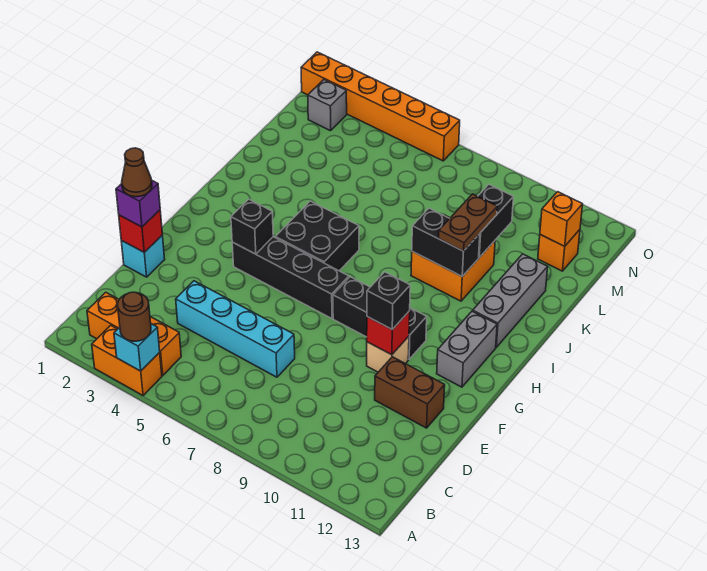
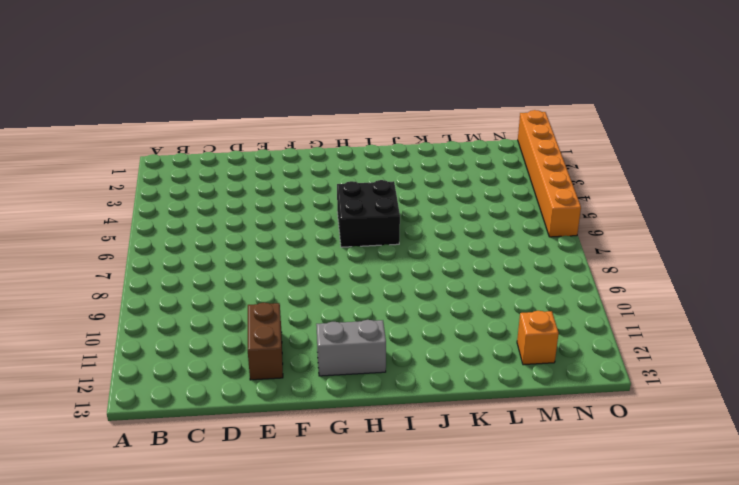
none -> orange 1x2 brick [92,325,162,395]
none -> orange 1x3 brick [87,292,181,375]
none -> cyan 1x4 brick [176,281,295,377]

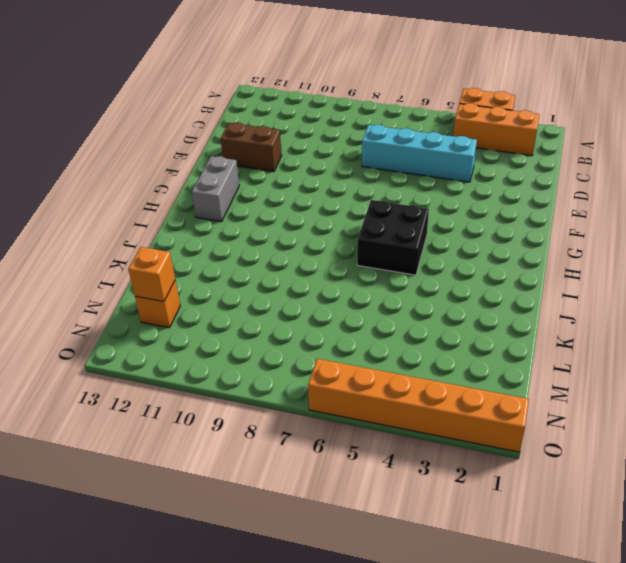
none -> cyan 1x1 brick [121,235,165,277]
none -> tan 1x1 brick [367,336,409,372]
none -> black 1x4 brick [232,237,349,318]

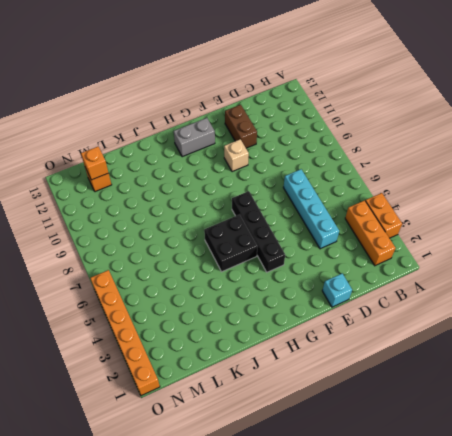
none -> black 1x3 brick [333,277,427,359]
none -> grey 1x3 brick [473,254,548,347]
none -> orange 2x2 brick [411,216,495,301]

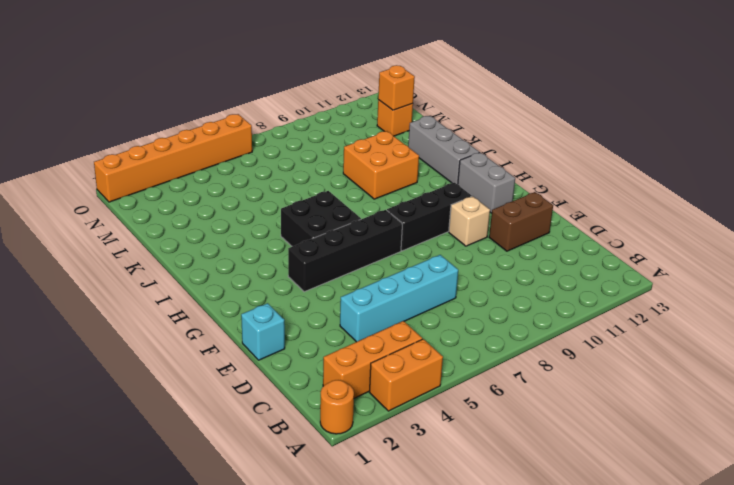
orange 1x1 round brick [320,380,354,434] -> none
none -> grey 1x1 brick [308,80,347,131]
none -> cyan 1x1 brick [114,324,160,371]
none -> red 1x1 brick [119,210,162,252]

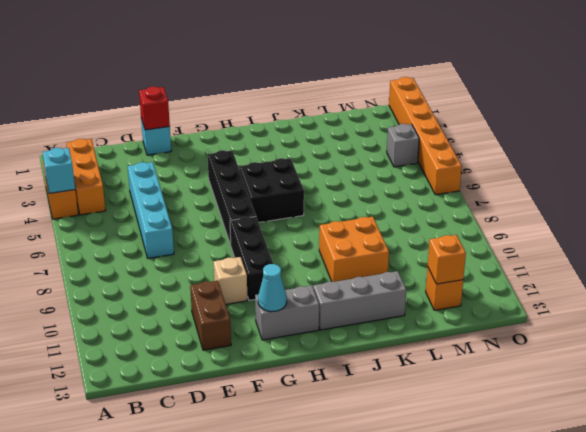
cyan 1x1 cone [258,264,287,312] -> none
grey 1x1 brick [387,124,419,167] -> grey 1x1 brick moved to [308,80,347,131]
none -> red 1x1 brick [367,311,410,355]
none -> black 1x1 brick [231,199,273,254]
none -> black 1x2 brick [412,208,480,276]

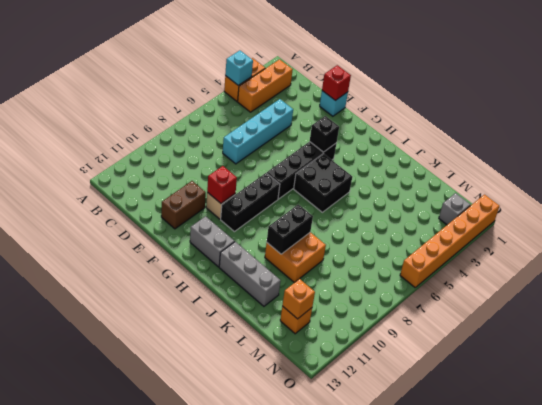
none -> black 1x2 brick [478,185,514,257]
none -> brown 1x1 round brick [118,292,151,341]
none -> purple 1x1 brick [116,181,160,227]

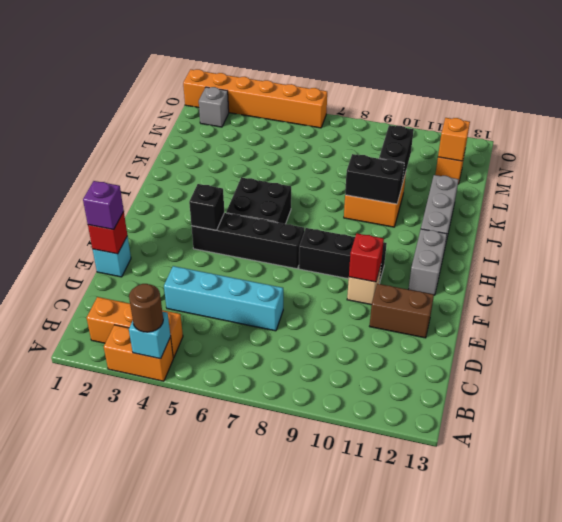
none -> black 1x1 brick [367,272,410,329]
none -> brown 1x2 plate [439,194,497,251]
none -> brown 1x1 cone [122,148,152,197]

